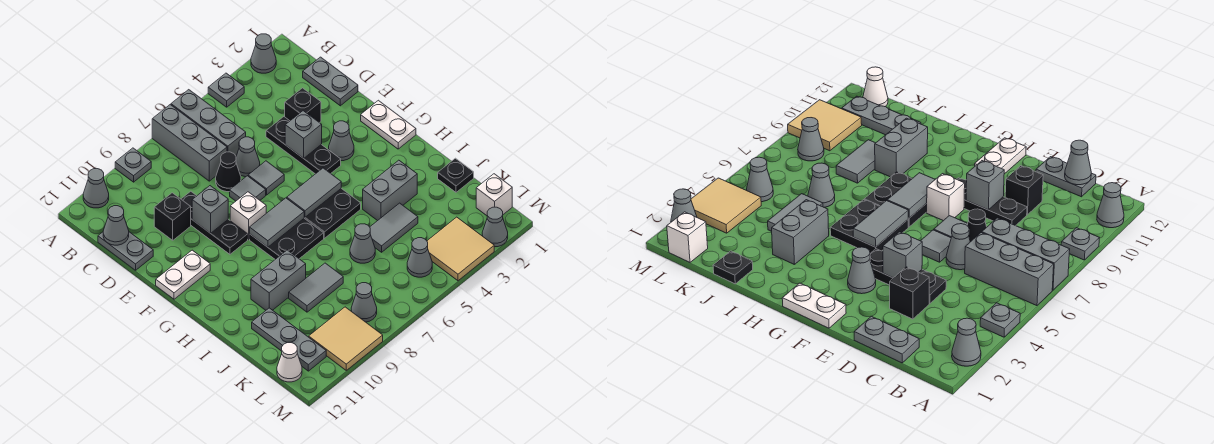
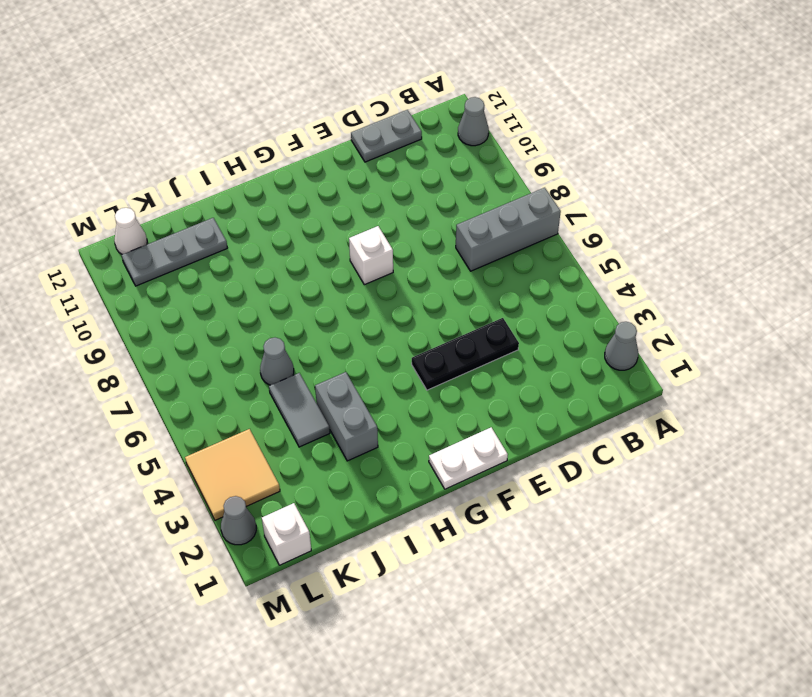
none -> grey 1x1 plate [208,73,244,107]
none -> grey 1x3 brick [171,90,246,156]
none -> grey 1x1 plate [115,148,151,182]
none -> grey 1x2 plate [303,57,358,106]

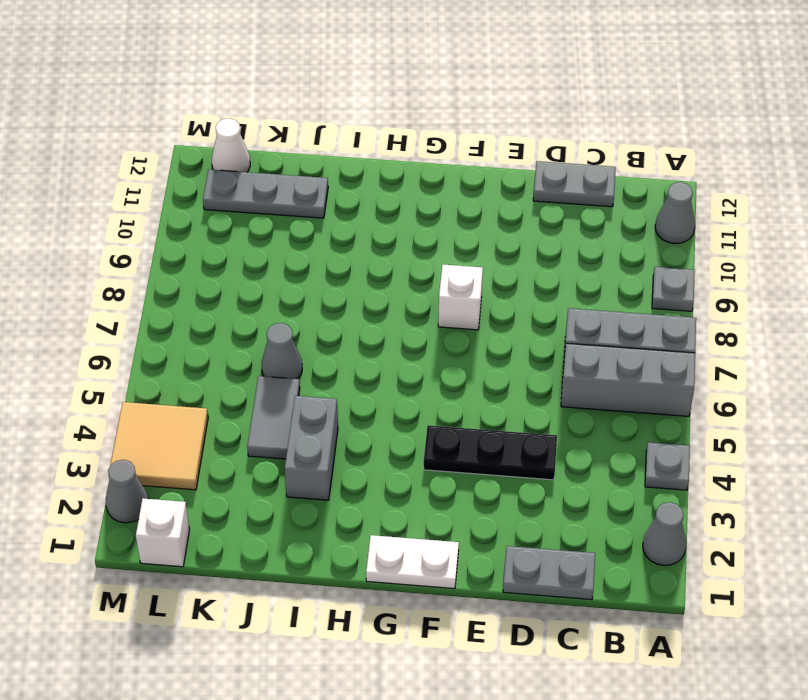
none -> black 1x1 brick [285,88,321,123]
none -> grey 1x1 cone [236,137,260,177]
none -> black 1x1 cone [216,152,241,192]
none -> black 1x3 plate [181,191,248,254]

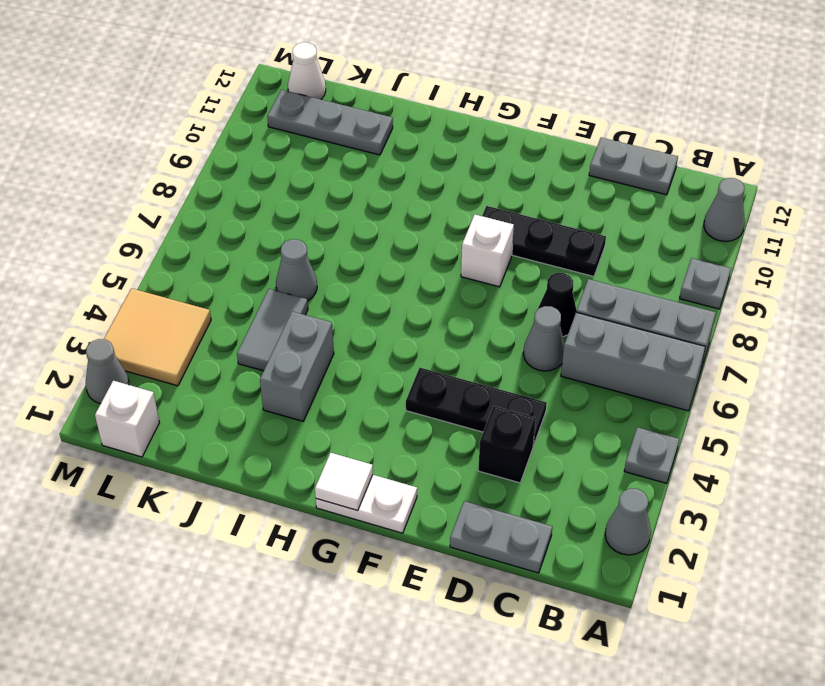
white 1x1 tile [315,453,373,511] -> none
none -> black 1x1 brick [154,193,191,240]
none -> grey 1x1 tile [248,161,284,195]
none -> grey 1x1 tile [230,176,266,201]
none -> grey 1x1 cone [329,121,354,161]

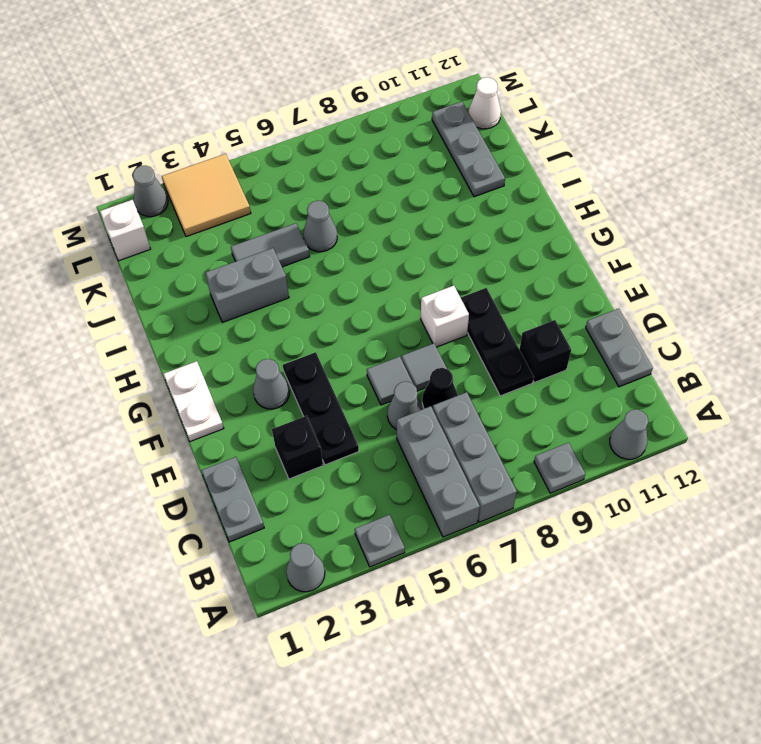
none -> white 1x2 plate [156,250,210,299]
none -> black 2x2 plate [304,188,361,238]
none -> black 2x2 plate [250,219,324,259]
none -> grey 1x2 brick [251,250,306,310]

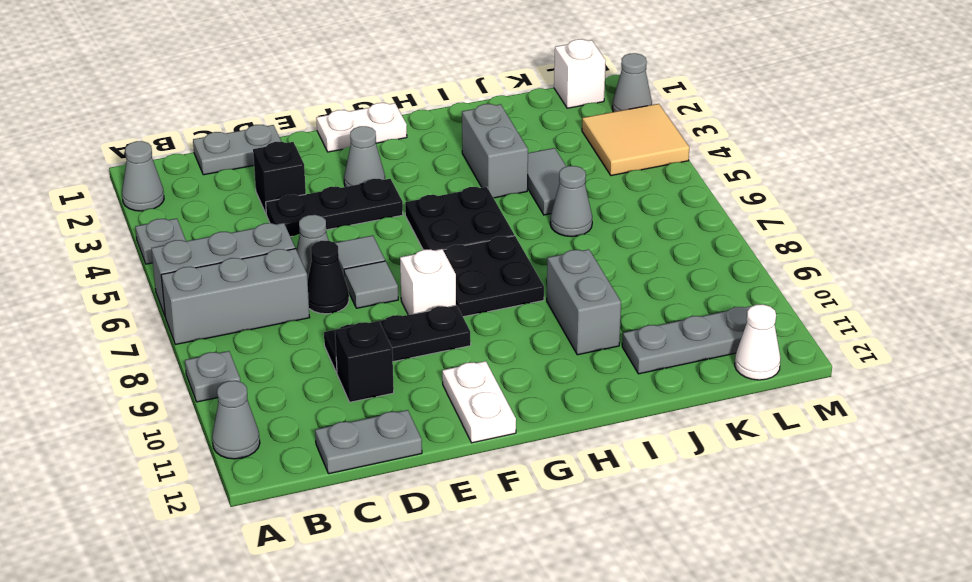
none -> black 1x1 plate [438,158,474,192]
none -> grey 1x2 tile [289,263,343,312]
none -> grey 1x1 cone [407,238,432,277]
none -> grey 1x1 cone [351,283,377,322]

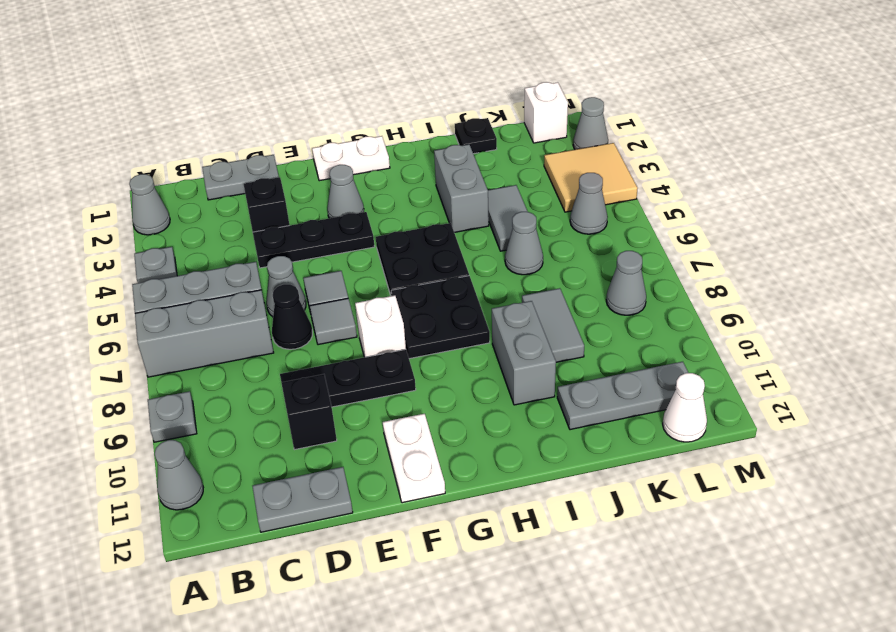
none -> tan 2x2 tile [309,307,383,370]
none -> grey 1x1 cone [103,206,129,245]
none -> grey 1x1 brick [285,111,322,158]
none -> grey 1x1 brick [192,186,228,233]

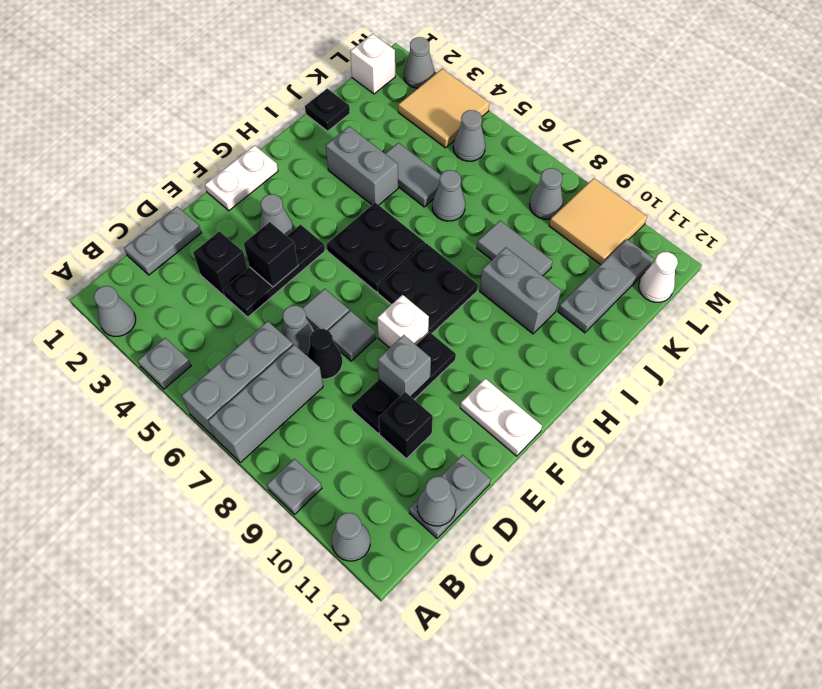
black 1x1 brick [244,222,298,287] -> grey 1x1 brick [285,111,322,158]
none -> grey 1x2 tile [287,168,341,217]
none -> grey 1x2 tile [250,198,304,247]

